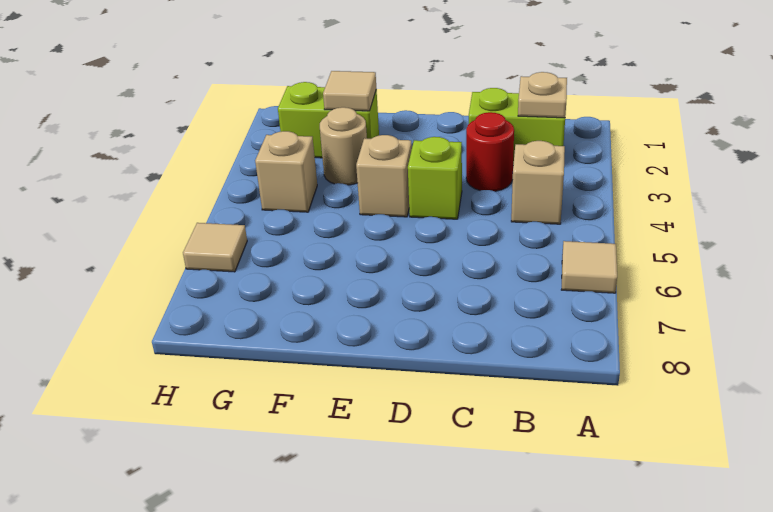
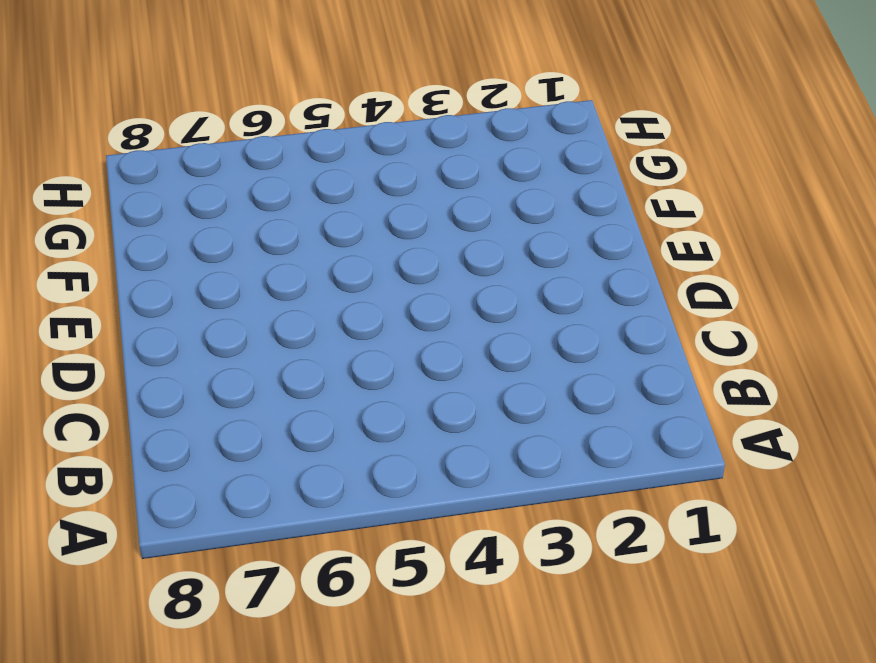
none -> tan 1x1 tile [562,241,617,293]
none -> lime 1x2 brick [469,88,565,165]
none -> tan 1x1 brick [511,141,565,224]

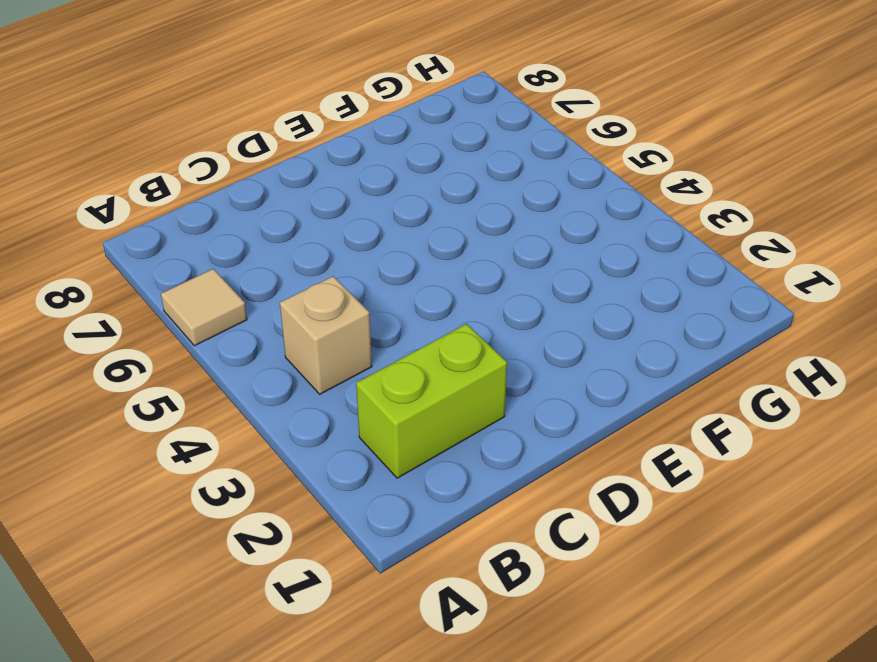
none -> red 1x1 round brick [466,112,514,191]
none -> lime 1x1 brick [408,137,462,219]
none -> tan 1x1 brick [356,135,412,217]

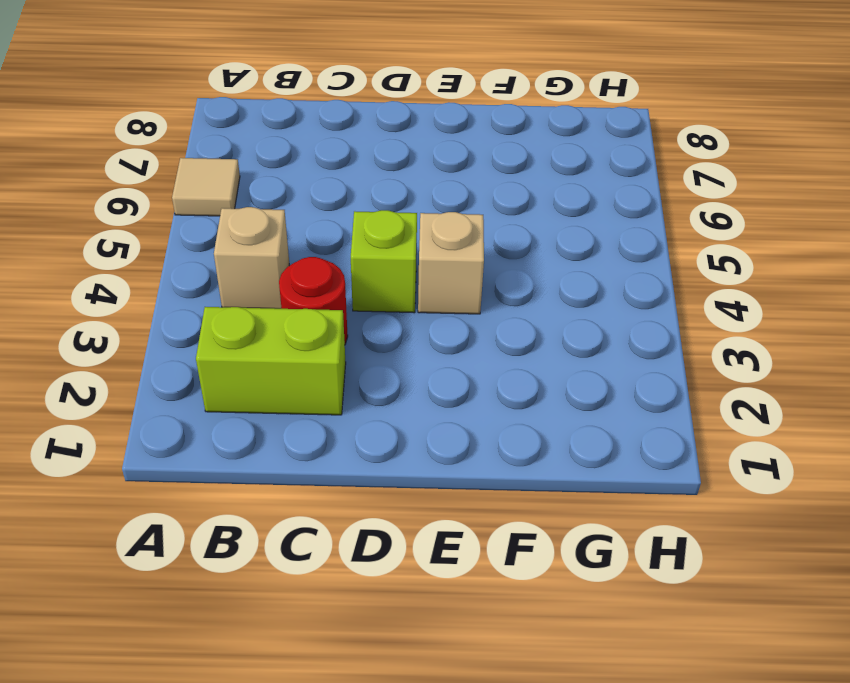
none -> lime 1x2 brick [278,82,379,158]
none -> tan 1x1 round brick [320,107,367,185]
none -> tan 1x1 brick [255,131,317,212]

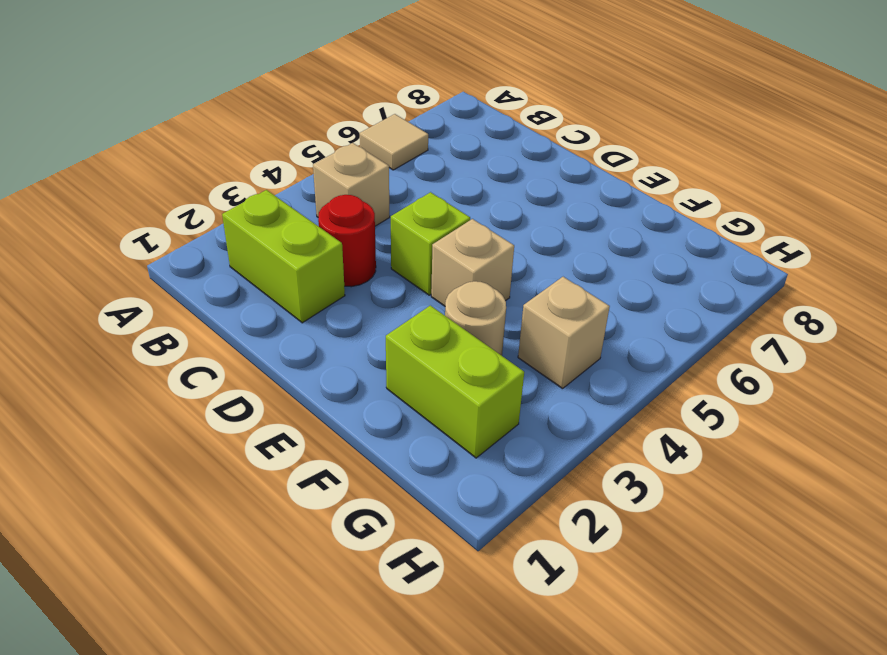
none -> tan 1x1 tile [183,223,247,272]
none -> tan 1x1 plate [518,72,567,118]
none -> tan 1x1 tile [323,71,376,111]

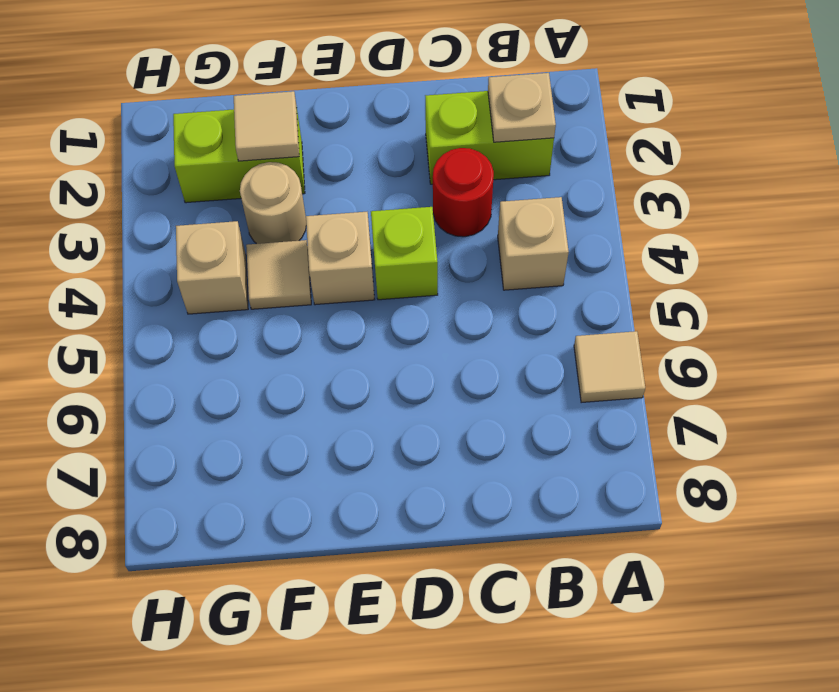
tan 1x1 tile [246,240,311,309] -> tan 1x1 tile moved to [183,223,247,272]

